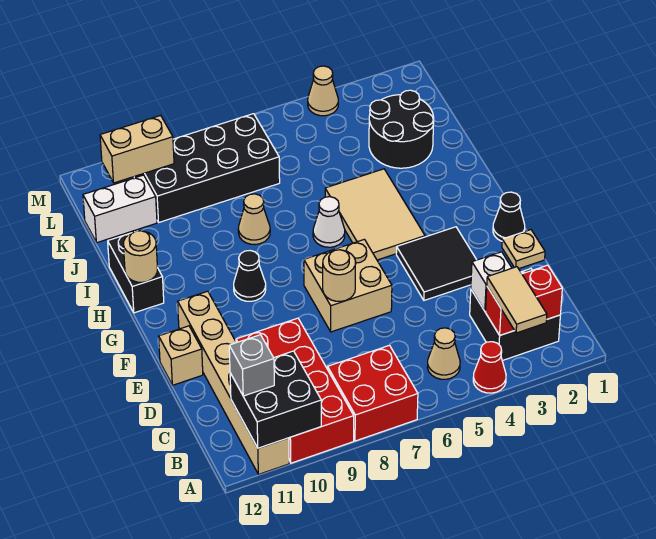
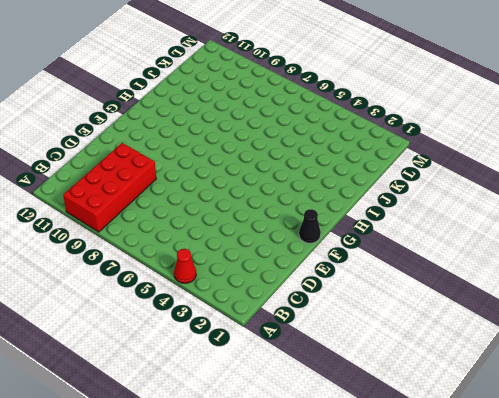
none -> red 2x2 brick [328,345,418,441]
none -> tan 1x6 brick [178,291,289,474]
none -> black 2x2 brick [470,269,560,361]

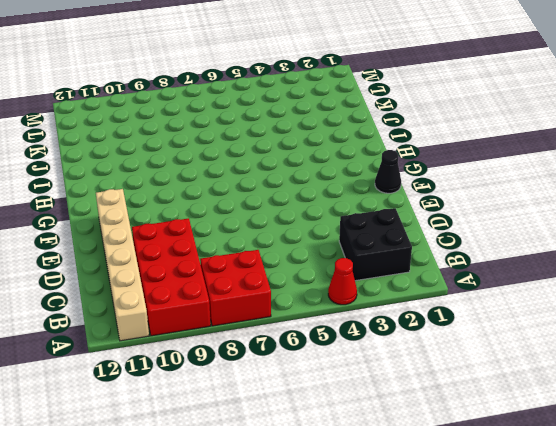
none -> tan 1x1 cone [427,328,460,379]
none -> tan 1x1 plate [502,230,545,269]
none -> black 2x2 tile [396,227,476,300]

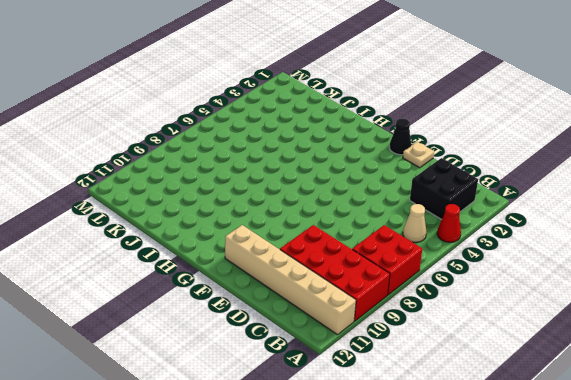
none -> black 2x2 tile [396,227,476,300]
none -> tan 2x2 brick [304,239,392,332]
none -> tan 1x1 brick [159,326,203,385]

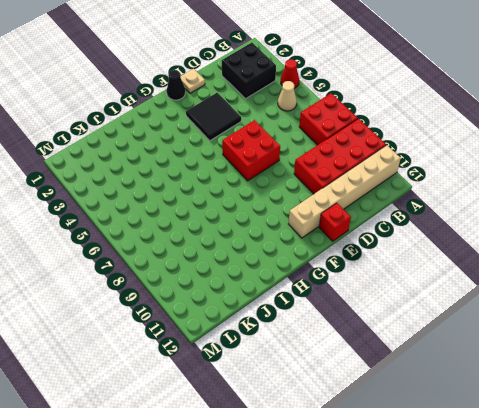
red 2x2 brick [222,120,280,181] -> tan 2x2 brick [304,239,392,332]
red 1x1 brick [319,203,351,241] -> tan 1x1 brick [159,326,203,385]
none -> tan 2x3 tile [325,169,425,260]
none -> black 1x1 cone [234,251,266,301]
none -> white 1x1 cone [313,197,345,247]

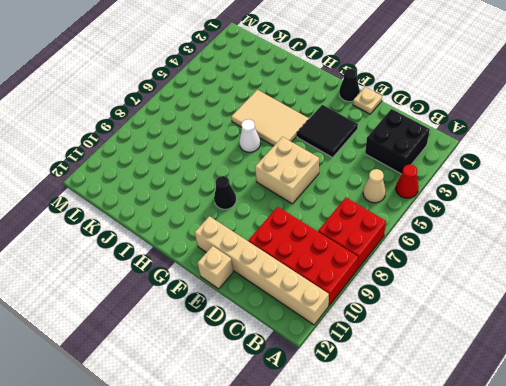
none -> black 1x2 brick [108,234,164,313]
none -> tan 1x1 cone [238,194,270,245]
none -> black 2x2 round brick [369,90,434,168]

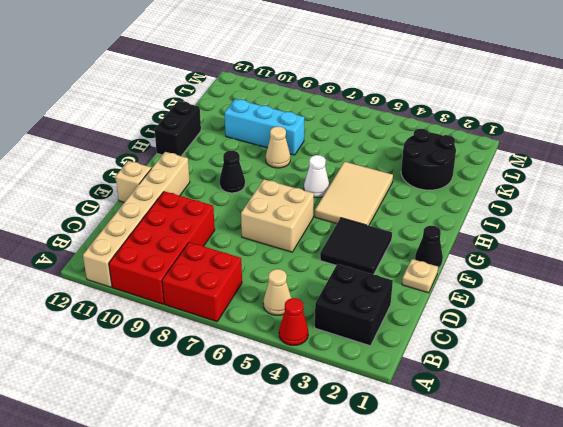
cyan 1x3 brick [225,99,305,155] -> none
none -> black 2x4 brick [134,114,280,222]
none -> white 1x2 brick [83,175,157,243]
none -> tan 1x1 cone [308,66,338,116]

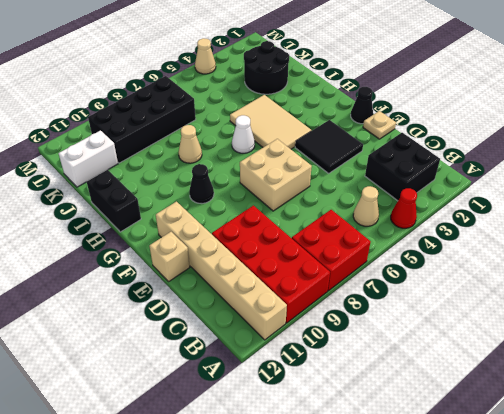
none -> black 2x2 brick [230,351,321,448]
none -> red 1x2 brick [486,265,562,335]
none -> white 1x1 brick [471,252,512,311]

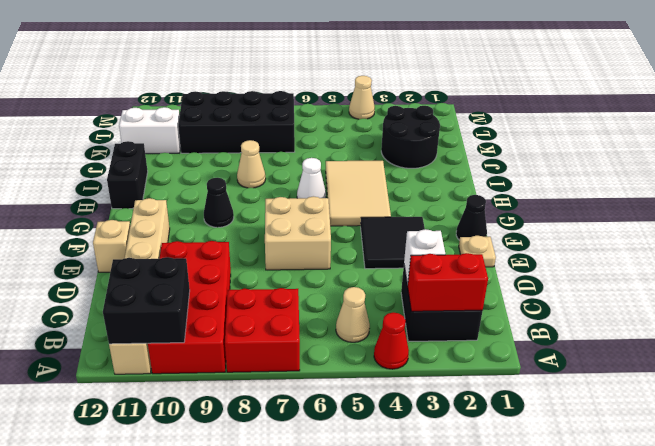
none -> tan 1x1 round brick [323,250,356,301]
none -> tan 1x1 round brick [123,231,158,282]
none -> tan 1x2 brick [100,115,174,183]

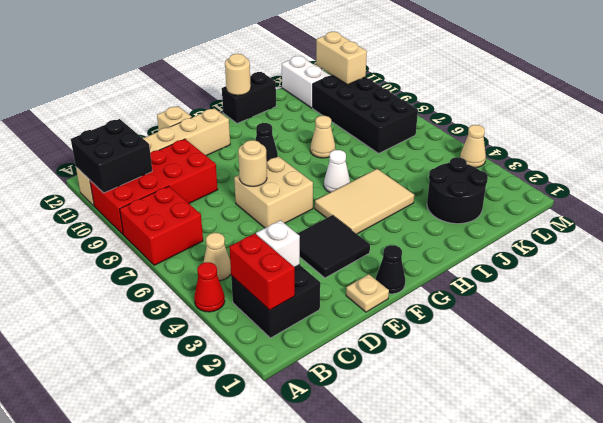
none -> tan 1x2 tile [487,267,547,333]
none -> grey 1x1 brick [229,335,274,396]

